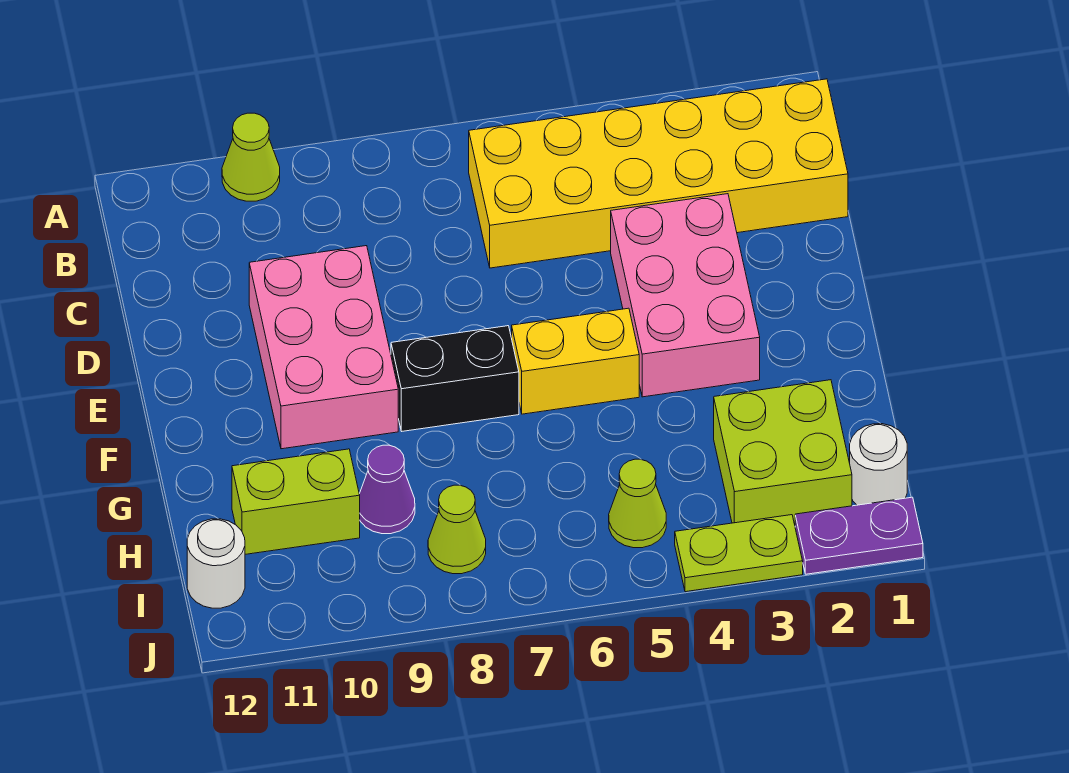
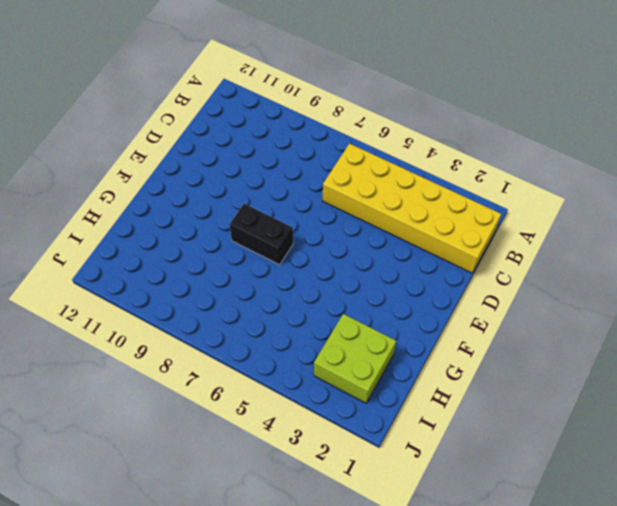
none -> lime 1x1 cone [222,113,280,201]
none -> pink 2x3 brick [611,194,760,397]
none -> pink 2x3 brick [249,246,398,449]

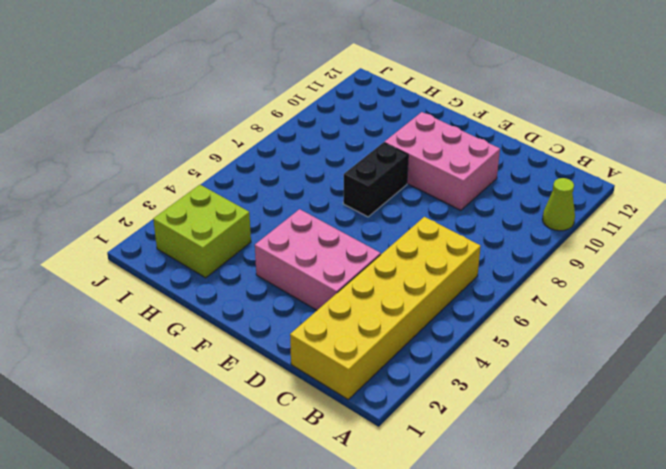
none -> yellow 1x2 brick [512,308,639,414]
none -> purple 1x1 cone [359,445,415,534]
none -> lime 1x2 brick [232,449,360,554]

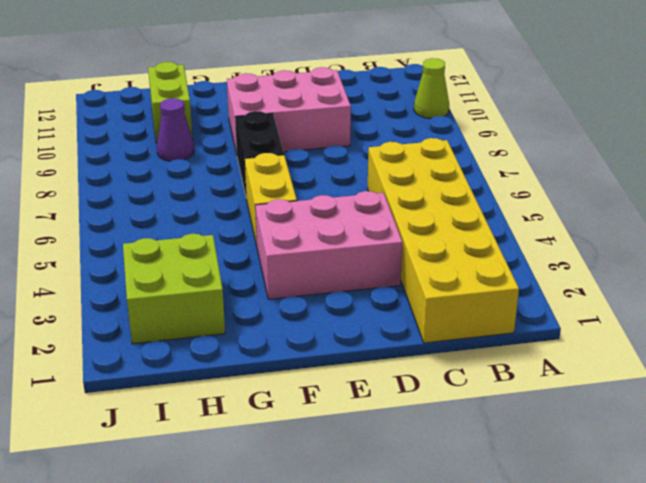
none -> white 1x1 round brick [850,424,907,505]
none -> lime 1x1 cone [609,459,666,548]
none -> lime 1x1 cone [428,485,486,574]

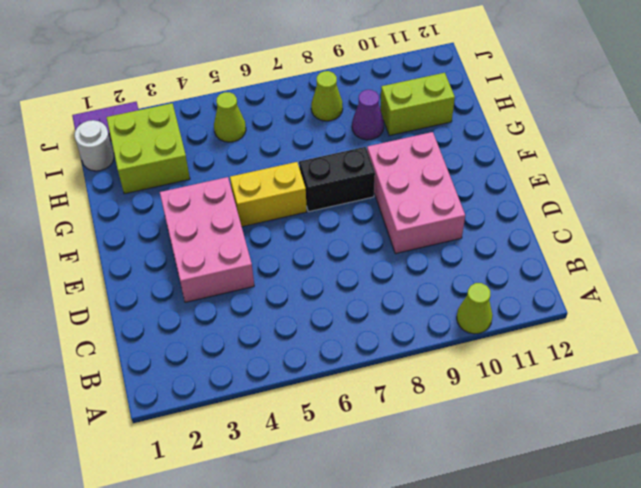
none -> yellow 2x6 brick [469,79,848,268]
none -> white 1x1 round brick [187,519,245,608]
none -> lime 1x2 plate [675,515,803,592]

